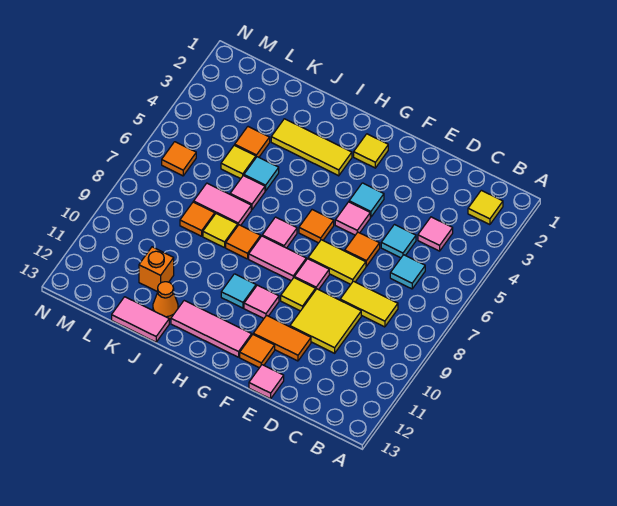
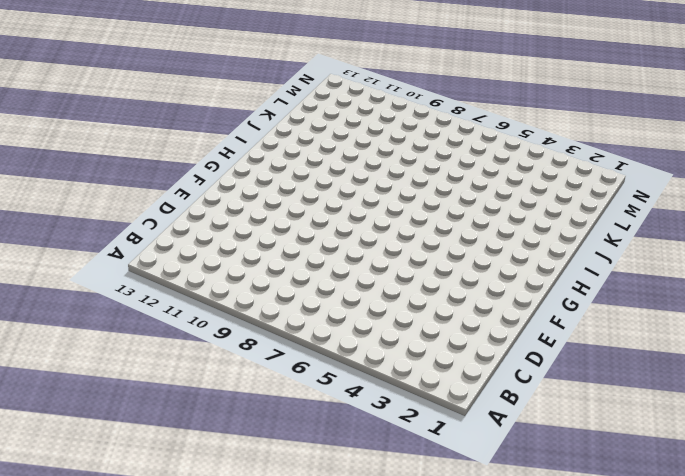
none -> yellow 1x1 tile [468,190,503,225]
none -> pink 1x1 tile [418,217,453,251]
none -> cyan 1x1 tile [390,255,425,289]
none -> yellow 1x2 tile [340,281,398,327]

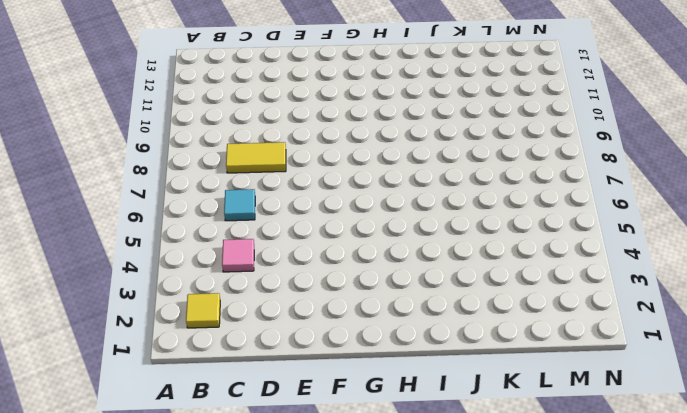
none -> cyan 1x1 tile [381,225,416,258]
none -> yellow 2x2 tile [290,289,361,353]
none -> orange 1x1 tile [345,232,380,266]
none -> yellow 1x2 tile [308,240,366,284]

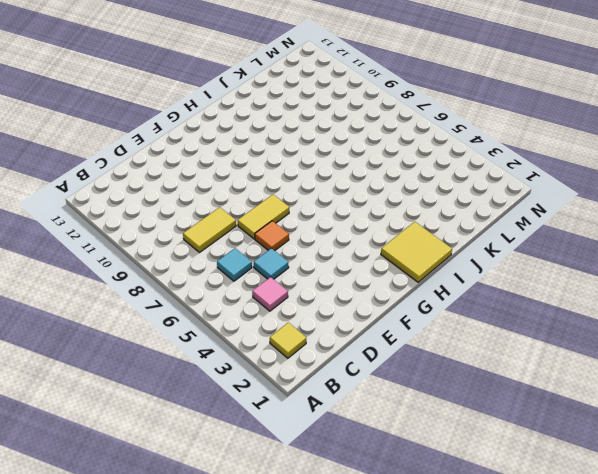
yellow 2x2 tile [381,222,452,282] -> yellow 2x2 tile moved to [290,289,361,353]
none -> orange 1x2 tile [253,315,311,361]
none -> pink 1x1 tile [249,365,284,399]
none -> cyan 1x1 tile [349,183,384,217]
none -> pink 1x1 tile [335,202,370,235]

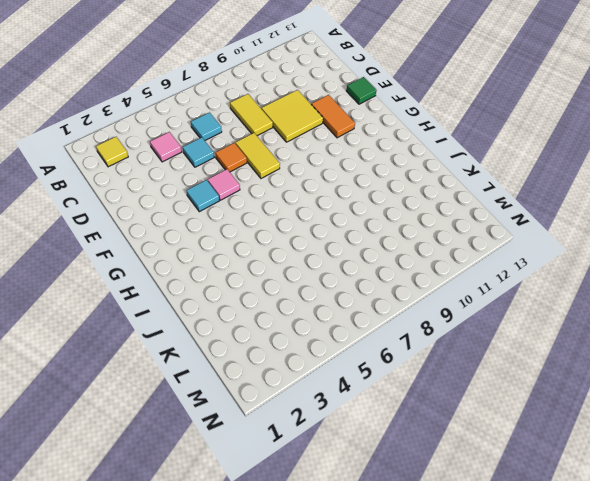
green 1x1 tile [346,77,377,104] -> pink 1x1 tile [249,365,284,399]
none -> pink 1x1 tile [294,259,329,290]
none -> yellow 1x1 tile [281,278,316,311]
none -> orange 1x1 tile [240,335,275,368]
none -> yellow 1x1 tile [354,134,388,168]

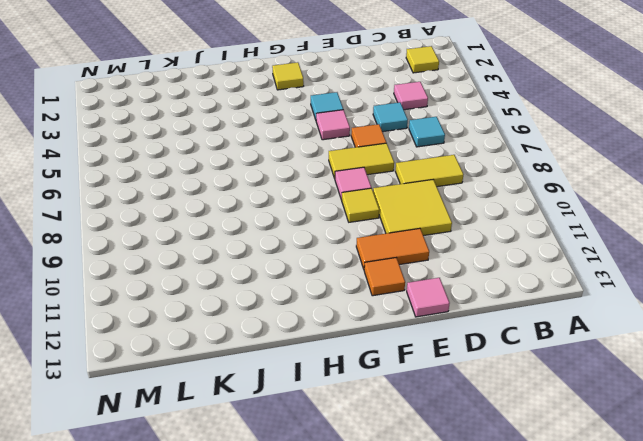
none -> orange 1x1 tile [299,210,334,243]
none -> pink 1x2 tile [249,236,306,281]
none -> pink 1x1 tile [244,285,279,318]
none -> pink 1x3 tile [171,301,252,357]

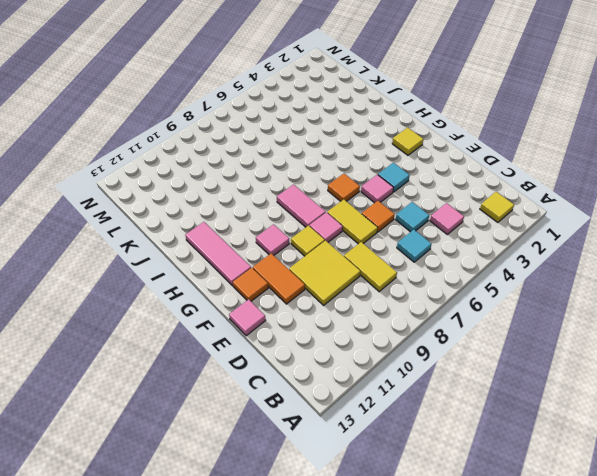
none -> yellow 1x3 tile [271,119,352,176]
none -> pink 1x1 tile [262,217,297,248]
none -> cyan 1x1 tile [221,274,256,308]
none -> orange 1x1 tile [226,225,261,259]

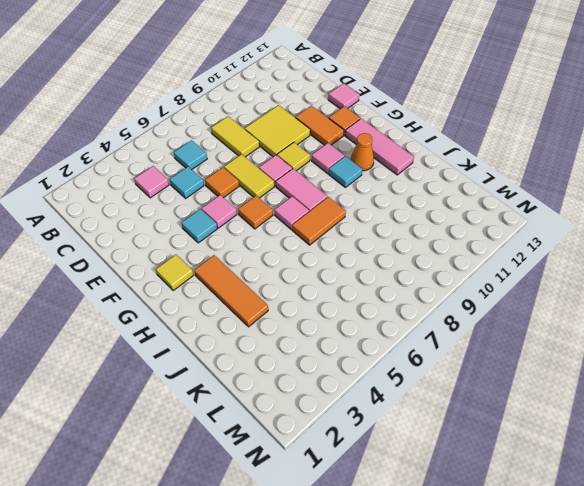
orange 1x3 tile [194,255,268,327] -> yellow 1x3 tile [271,119,352,176]
orange 1x1 cone [351,133,374,171] -> orange 1x1 cone moved to [153,282,178,319]
orange 1x2 tile [292,197,346,245] -> orange 1x1 tile [226,225,261,259]
none -> yellow 1x1 tile [468,190,503,225]
none -> cyan 1x1 tile [244,157,279,191]
none -> pink 1x1 tile [230,176,265,210]
none -> pink 1x2 tile [194,183,251,225]

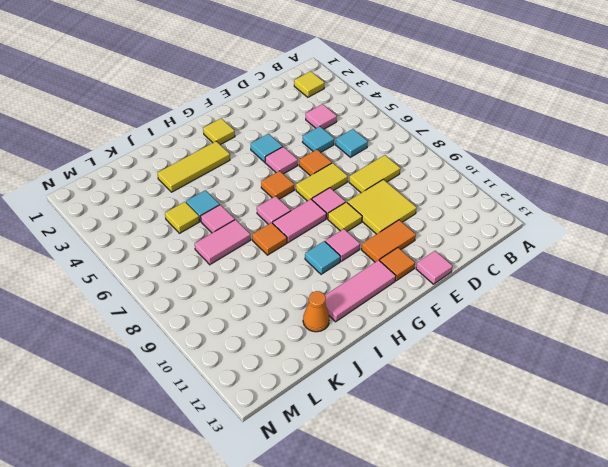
none -> yellow 1x1 tile [203,214,238,248]
none -> pink 1x2 tile [112,297,169,342]
none -> orange 1x1 tile [235,127,270,157]
none -> orange 1x1 tile [180,202,215,236]

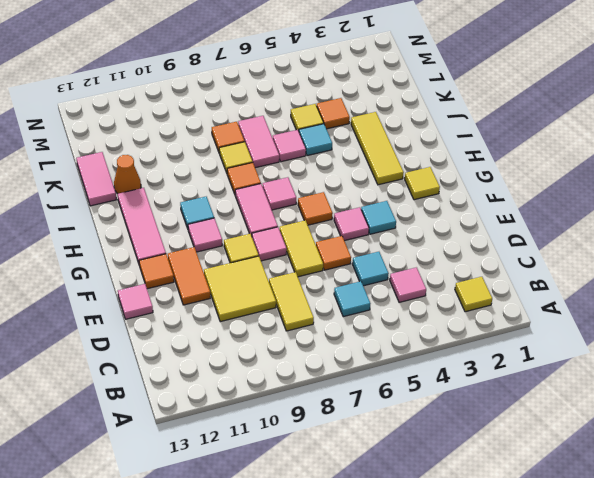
none -> orange 1x1 brick [139,247,174,292]
none -> orange 1x1 tile [162,142,196,176]

